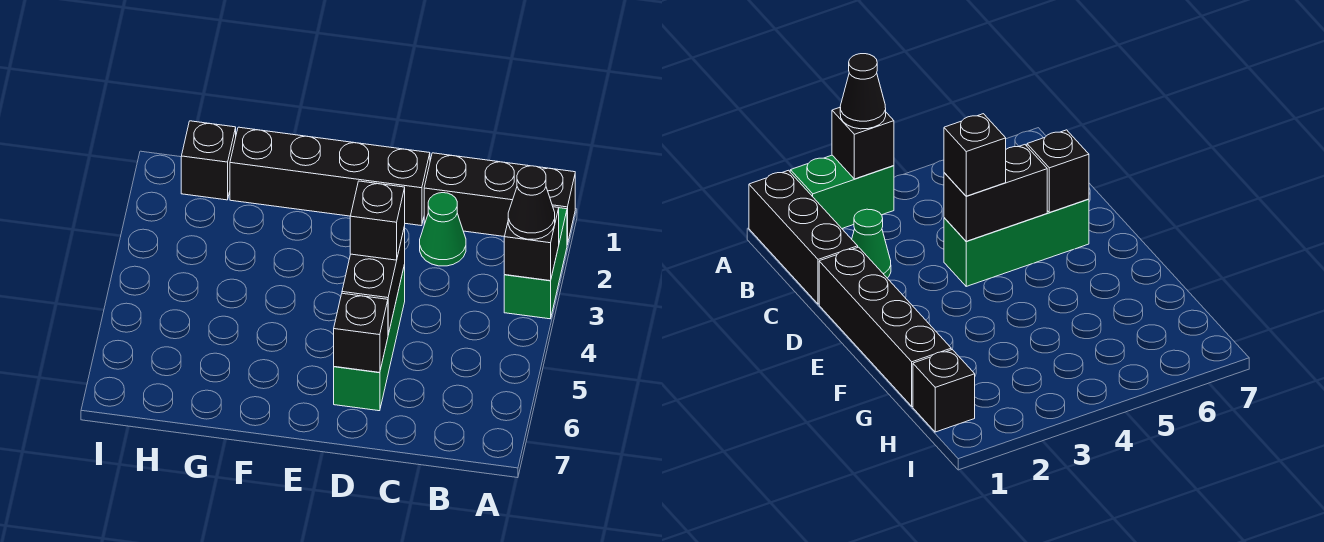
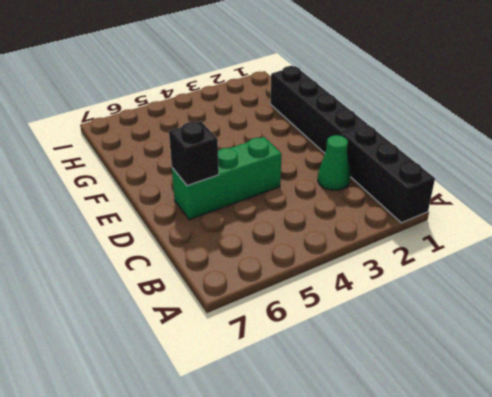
none -> green 1x2 brick [504,208,567,319]
none -> black 1x1 brick [181,121,236,200]

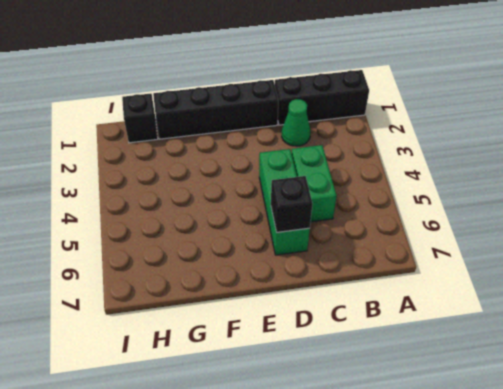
green 1x2 brick [292,145,336,222] -> green 1x2 brick moved to [504,208,567,319]
none -> black 1x1 brick [504,207,559,281]
none -> black 1x2 brick [342,226,405,334]

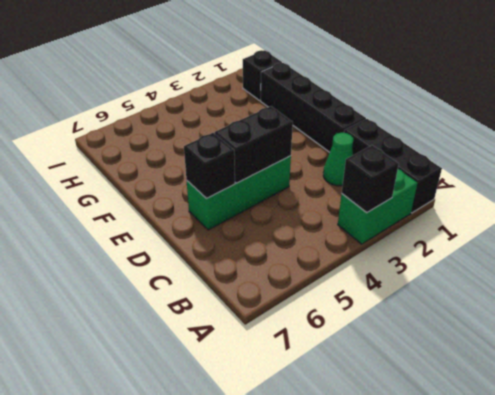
none -> black 1x1 cone [508,166,555,239]
none -> black 1x1 brick [350,181,405,260]

